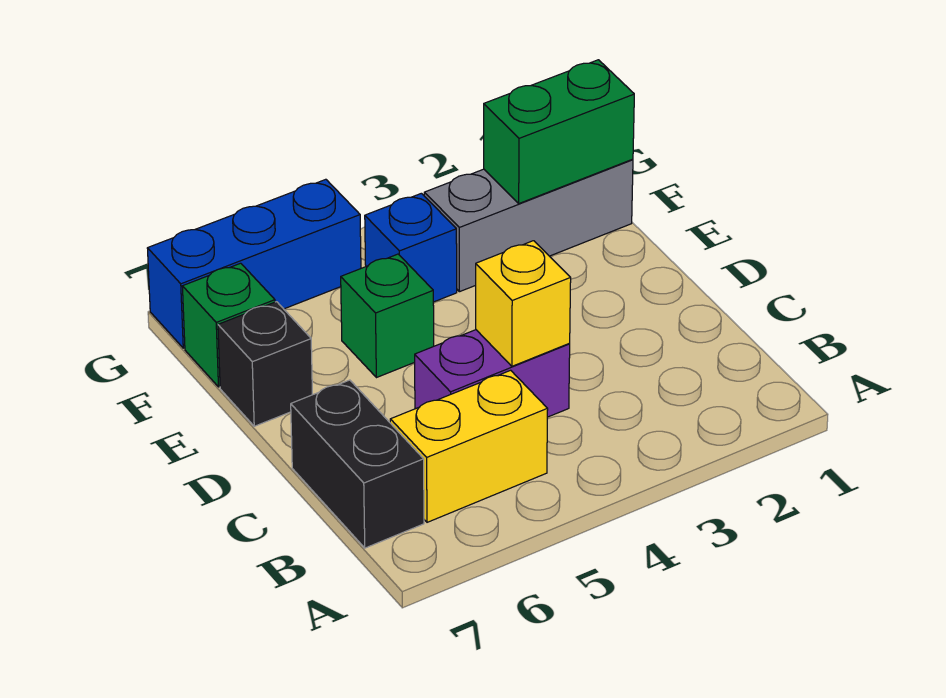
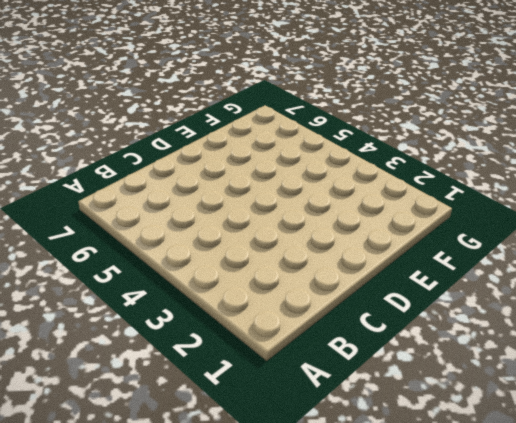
none -> yellow 1x2 brick [390,370,548,522]
none -> black 1x2 brick [291,380,424,548]

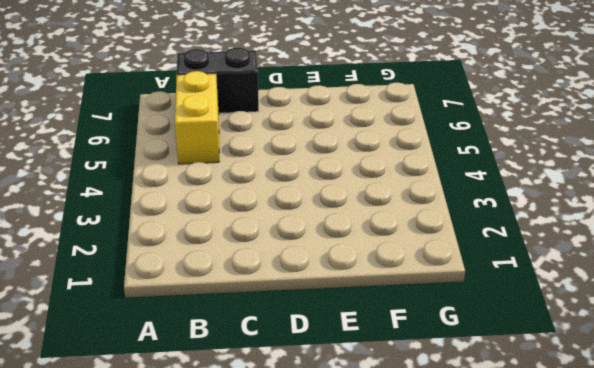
none -> purple 1x2 brick [415,330,570,417]
none -> green 1x1 brick [341,254,434,378]

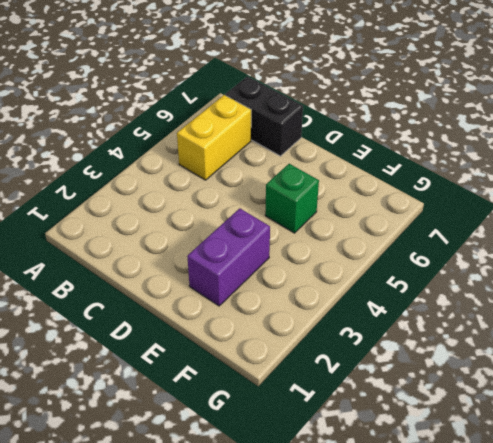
purple 1x2 brick [187,208,270,306] -> purple 1x2 brick moved to [415,330,570,417]
none -> black 1x1 brick [218,302,313,426]
none -> grey 1x3 brick [424,159,633,292]

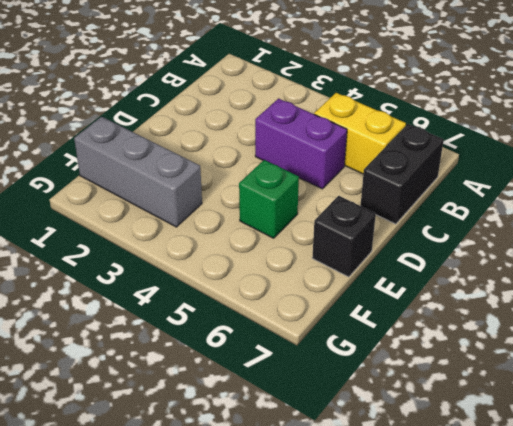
none -> blue 1x1 brick [365,193,457,302]
none -> green 1x1 brick [182,263,275,387]

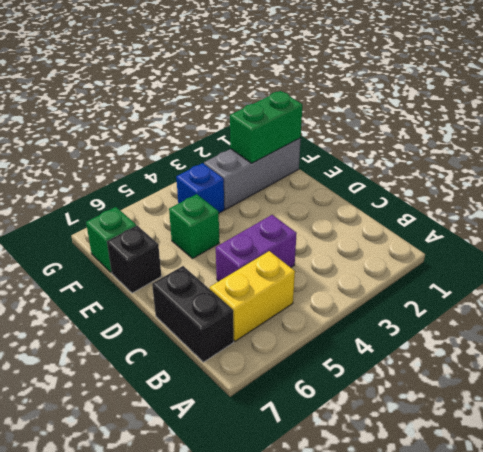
none -> blue 1x3 brick [147,179,361,348]
none -> yellow 1x1 brick [476,241,571,366]

